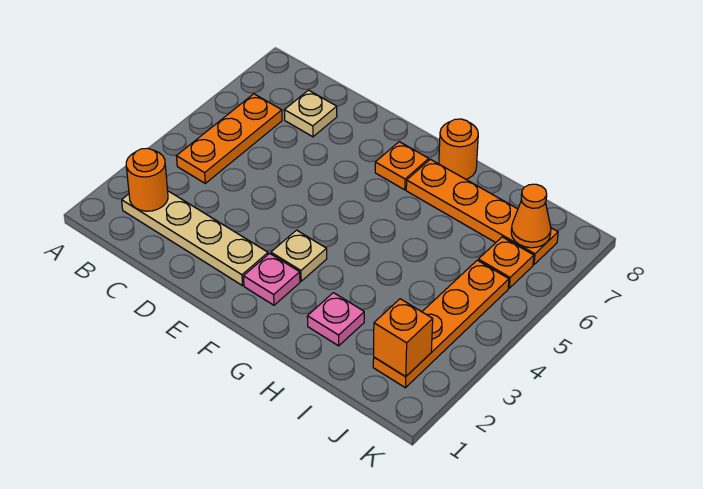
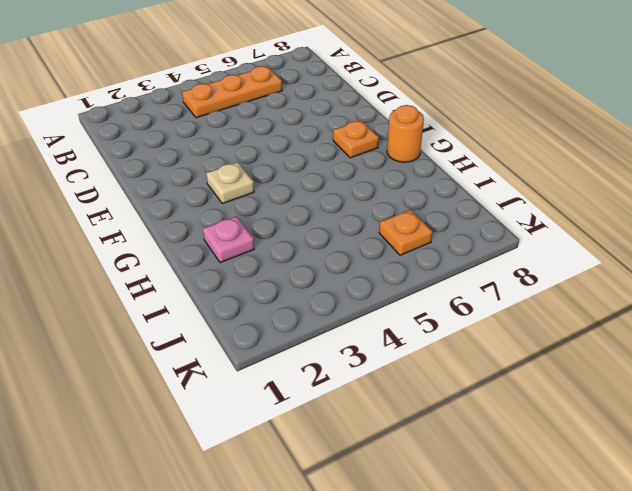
none -> tan 1x4 plate [122,191,268,286]
none -> tan 1x1 plate [284,90,337,137]
none -> pink 1x1 plate [244,253,300,305]

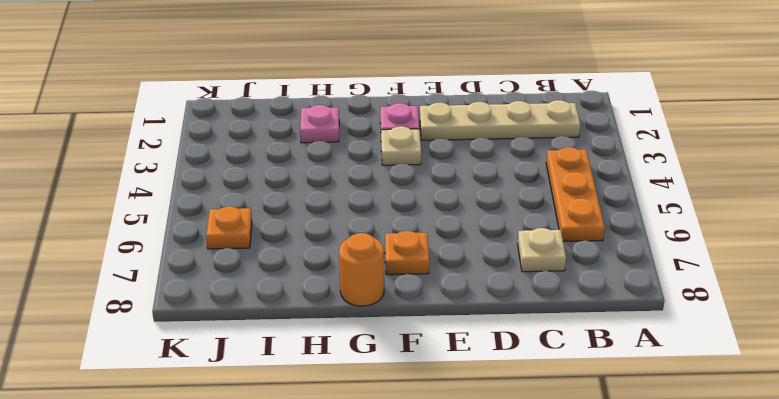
none -> orange 1x4 plate [406,159,558,265]
none -> orange 1x4 plate [373,260,509,388]
none -> orange 1x1 round brick [126,148,168,211]

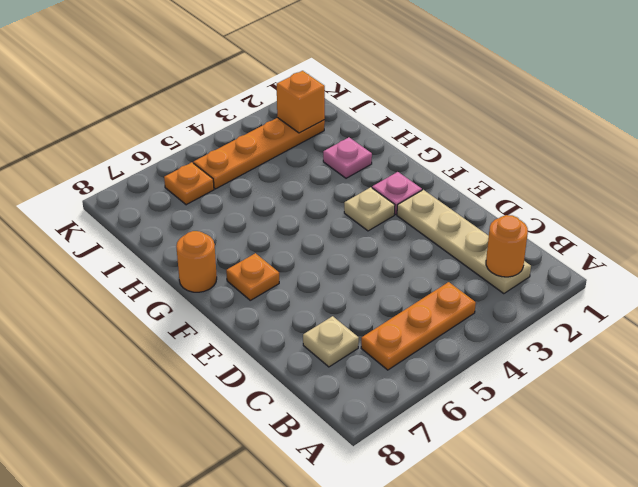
none -> orange 1x4 plate [406,159,558,265]
none -> orange 1x1 cone [511,184,551,248]

